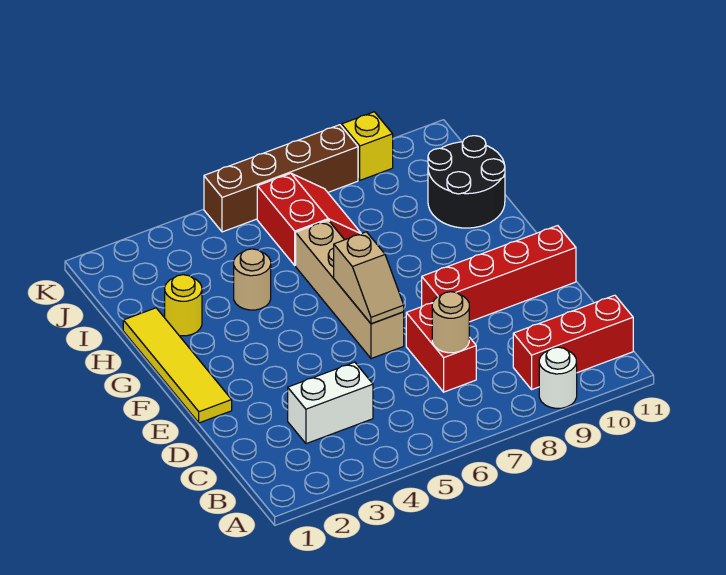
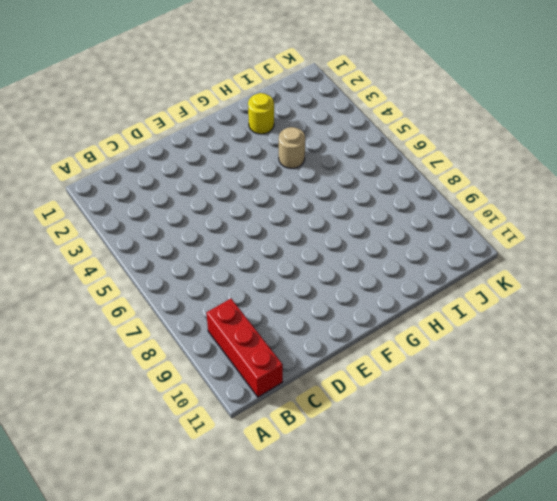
none -> white 1x1 round brick [539,347,577,408]
none -> white 1x2 brick [288,362,373,444]
none -> red 1x2 brick [406,303,476,392]

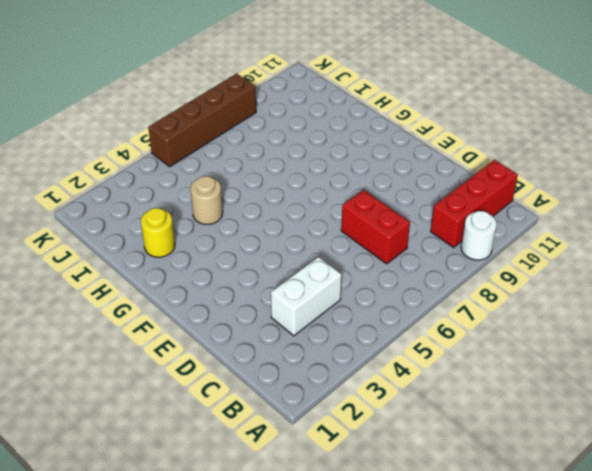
none -> yellow 1x4 tile [123,308,232,423]
none -> tan 1x4 brick [296,220,404,359]
none -> red 1x4 brick [422,226,576,322]

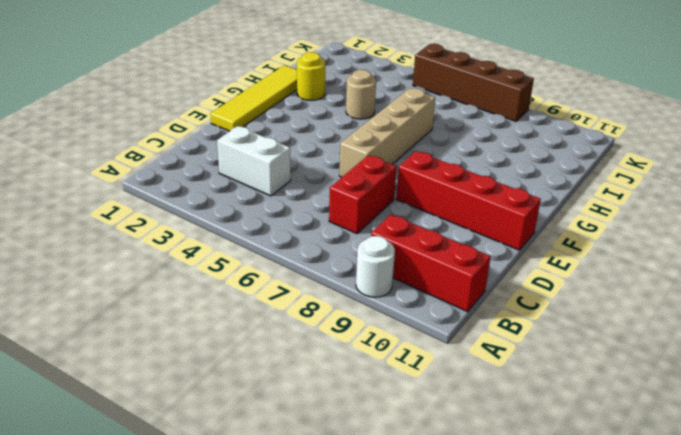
none -> black 2x2 round brick [428,136,505,228]
none -> red 2x2 slope [257,173,361,265]
none -> yellow 1x1 brick [342,112,393,180]

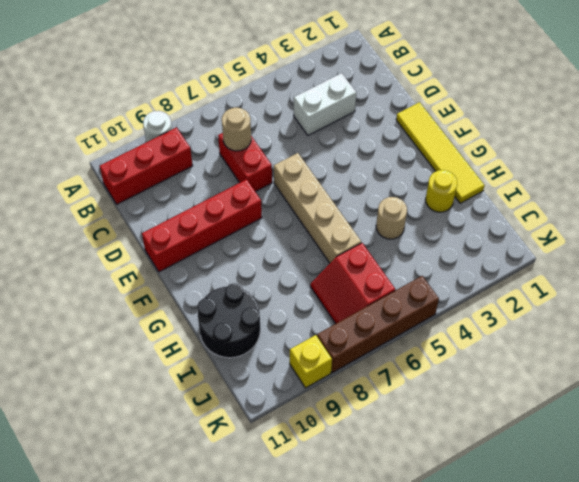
none -> tan 1x2 slope [334,232,404,324]

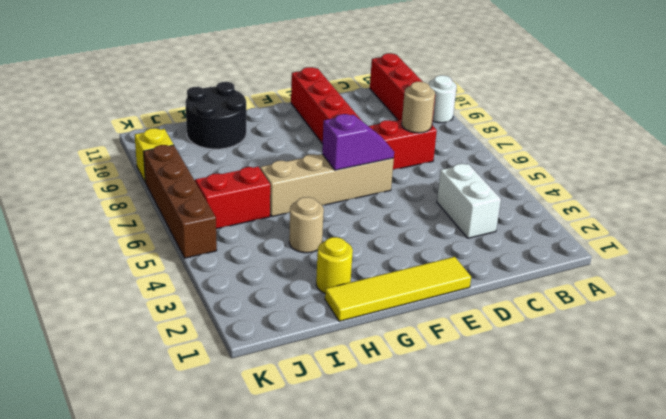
purple 1x2 slope [322,114,394,170] -> tan 1x2 slope [334,232,404,324]

